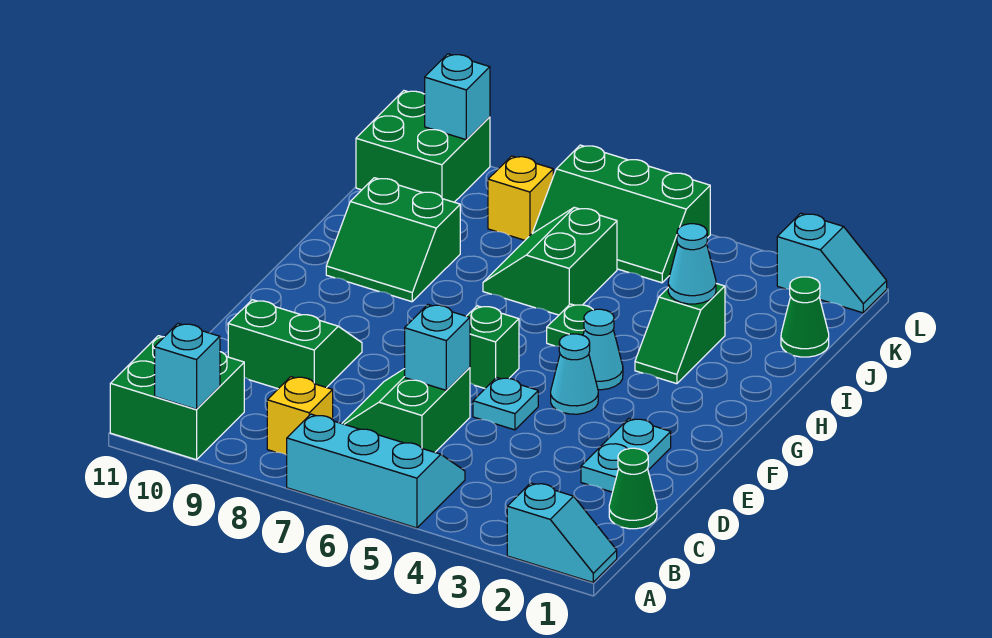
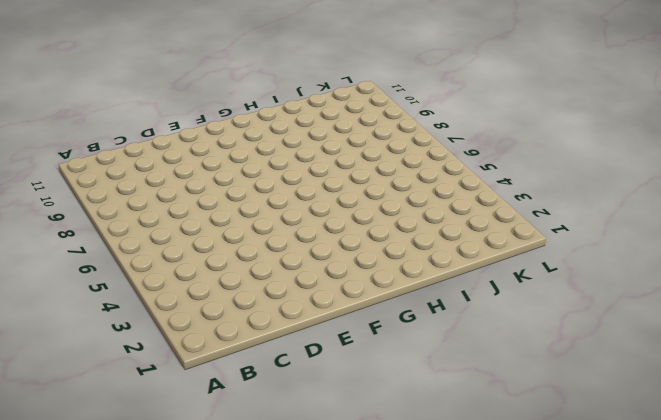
none -> cyan 1x2 slope [507,483,617,582]
none -> cyan 2x3 slope [287,414,465,528]
none -> green 2x2 brick [110,336,244,460]

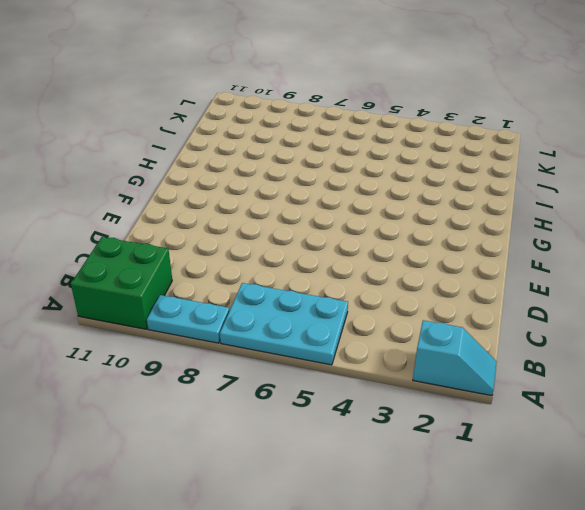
cyan 2x3 plate [220,283,348,365] -> cyan 2x3 slope [287,414,465,528]
cyan 1x2 plate [147,295,229,343] -> cyan 1x2 plate turned to [581,419,671,492]
none -> yellow 1x1 brick [267,377,333,455]
none -> green 1x1 cone [609,448,657,529]
none -> green 2x2 slope [342,368,470,452]

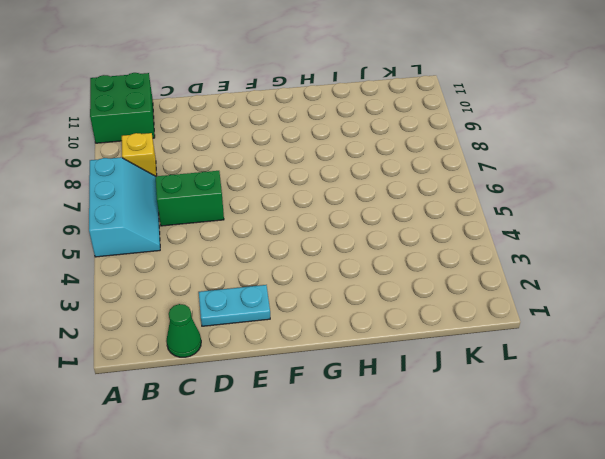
none -> cyan 1x2 slope [507,483,617,582]
none -> green 2x2 slope [228,300,362,389]
none -> cyan 1x1 plate [473,378,538,430]

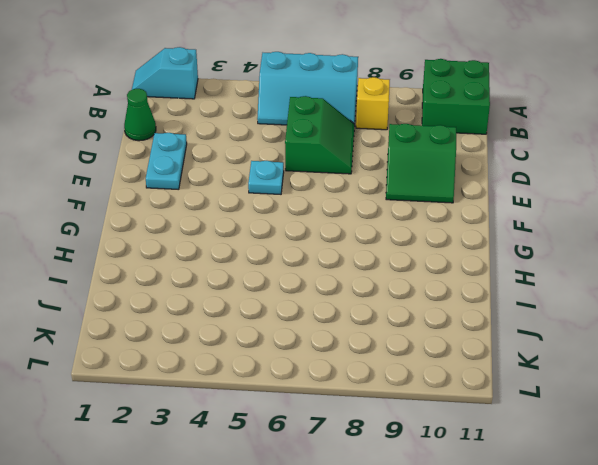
none -> cyan 1x1 cone [551,334,598,414]
none -> green 1x1 brick [467,306,519,388]
none -> cyan 1x1 cone [583,309,623,390]

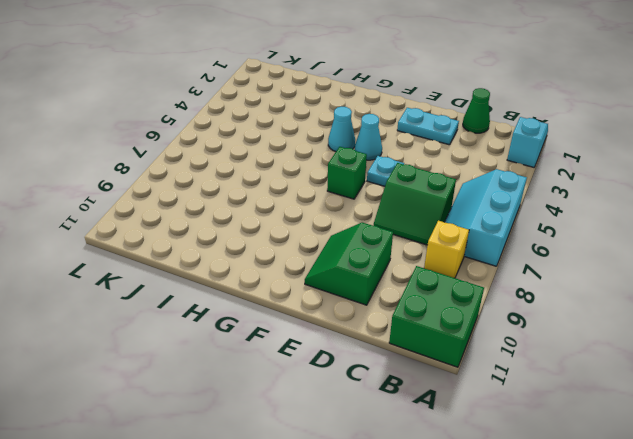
none -> green 1x2 slope [635,284,725,384]
none -> green 1x1 plate [547,304,593,346]
none -> green 2x2 slope [326,178,460,302]

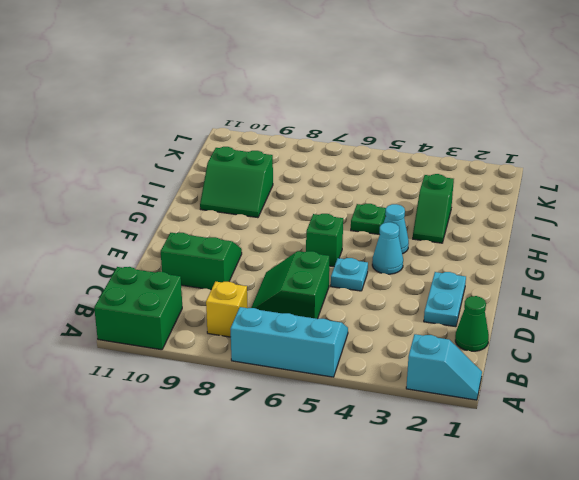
none -> green 2x2 slope [483,207,617,315]
none -> green 1x1 cone [781,277,829,357]
none -> green 2x3 slope [532,145,710,283]

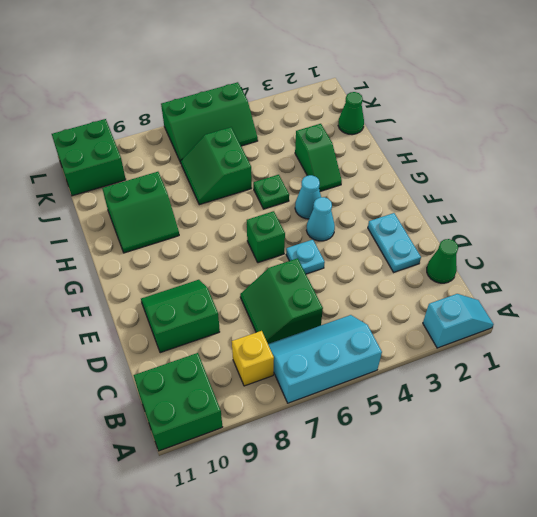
none -> yellow 1x1 brick [488,156,553,240]
none -> cyan 1x2 slope [777,213,887,313]
none -> cyan 1x1 brick [155,324,220,409]

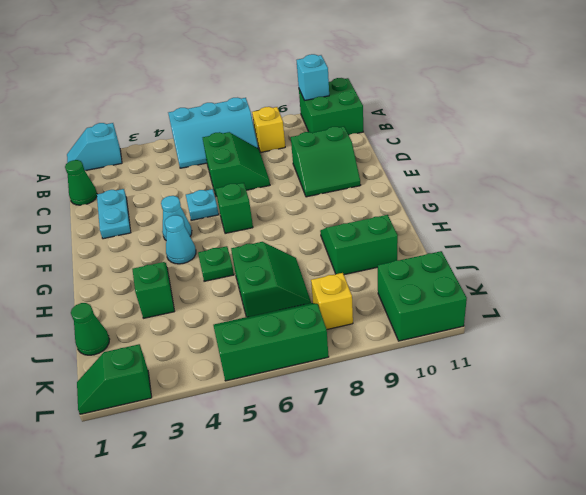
green 1x2 slope [77,344,152,414] -> cyan 1x2 slope [777,213,887,313]
none -> cyan 1x1 brick [405,305,470,390]
none -> cyan 1x1 cone [668,224,716,304]
none -> cyan 1x1 brick [425,54,490,140]

